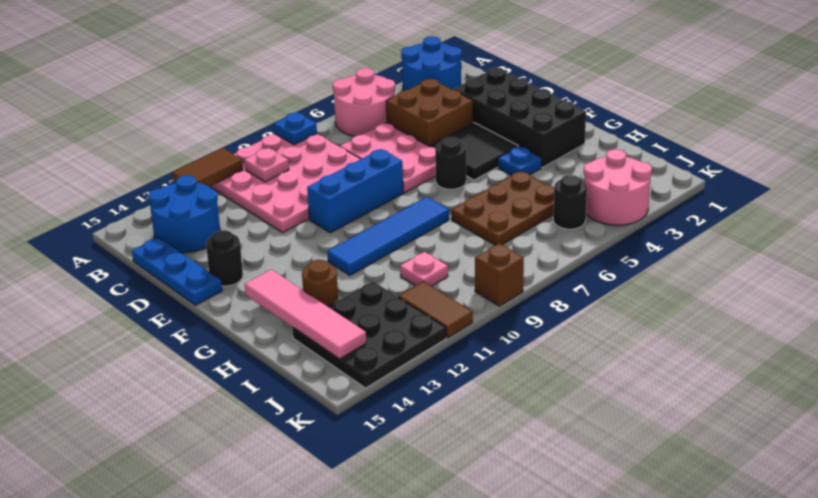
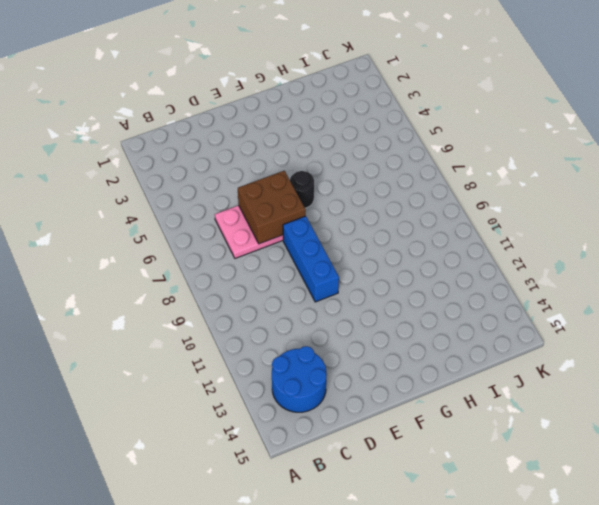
brown 2x2 brick [238,171,305,244] -> brown 2x2 brick moved to [386,79,473,147]
none -> blue 2x2 round brick [401,36,462,91]
none -> pink 2x2 round brick [333,68,395,136]
none -> pink 4x4 plate [210,134,360,233]

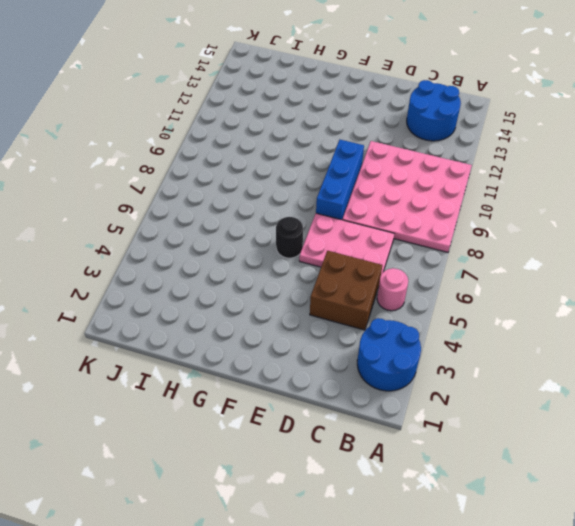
pink 1x1 round brick [377,268,408,311] -> pink 2x2 round brick [333,68,395,136]
none -> blue 1x3 plate [132,237,222,305]
none -> black 2x4 brick [453,68,586,167]
none -> black 2x2 tile [430,123,518,180]

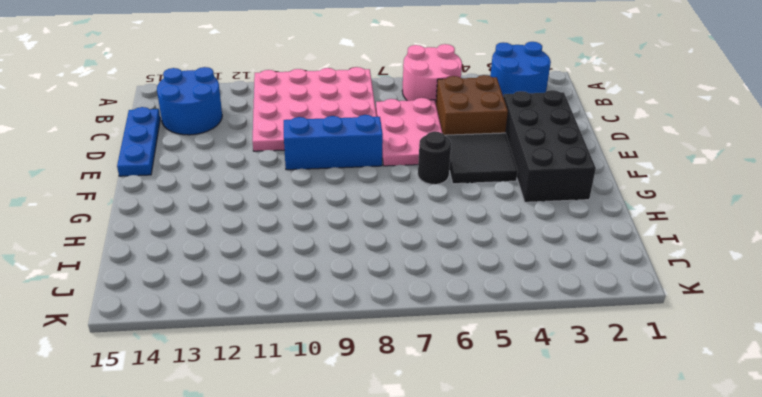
none -> black 1x1 round brick [206,230,243,286]
none -> blue 1x1 plate [498,146,542,176]
none -> blue 1x4 tile [327,197,449,275]

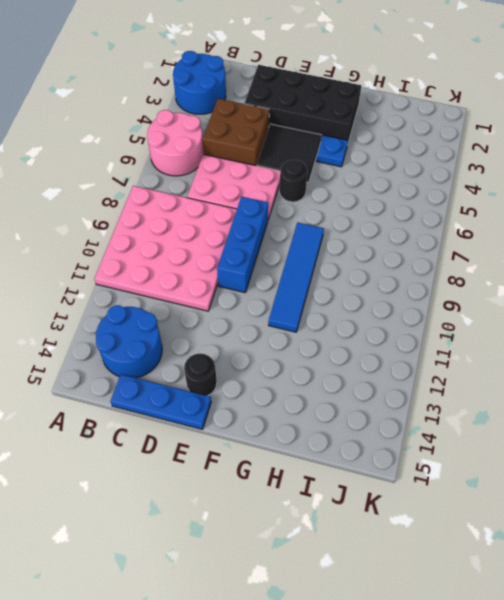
none -> brown 2x3 plate [451,171,554,245]
none -> brown 1x1 round brick [302,260,338,307]
none -> pink 1x1 plate [400,252,448,286]

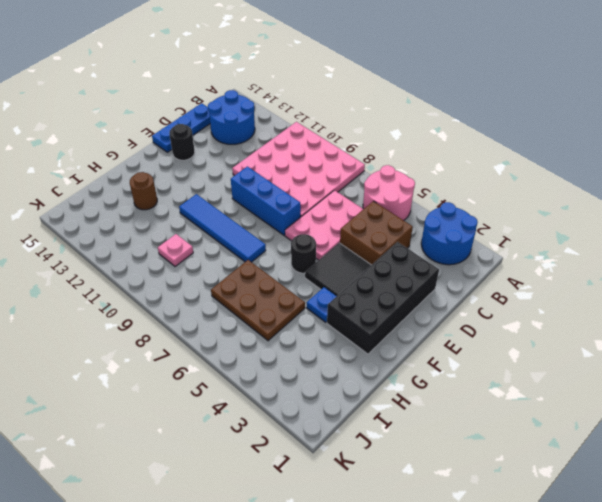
none -> black 3x3 plate [292,281,446,388]
none -> pink 2x2 round brick [584,149,652,225]
none -> black 1x1 round brick [553,175,587,229]

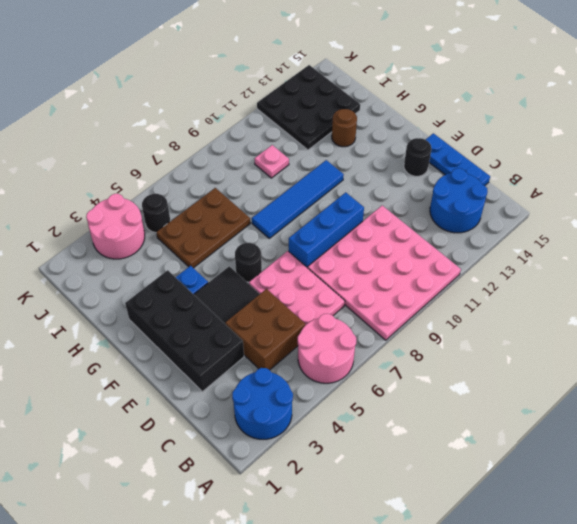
none -> brown 1x2 tile [398,281,473,338]
none -> brown 1x1 brick [475,243,524,306]
none -> blue 1x1 plate [274,113,317,145]

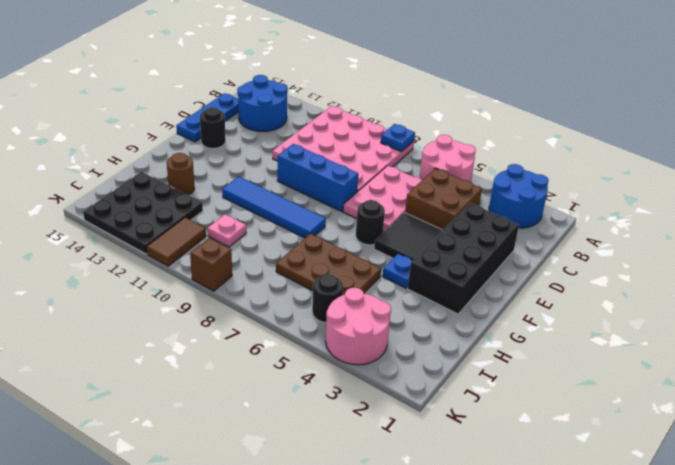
none -> brown 1x2 tile [172,148,243,187]
none -> pink 1x1 plate [244,148,289,182]
none -> pink 1x4 tile [245,270,366,359]

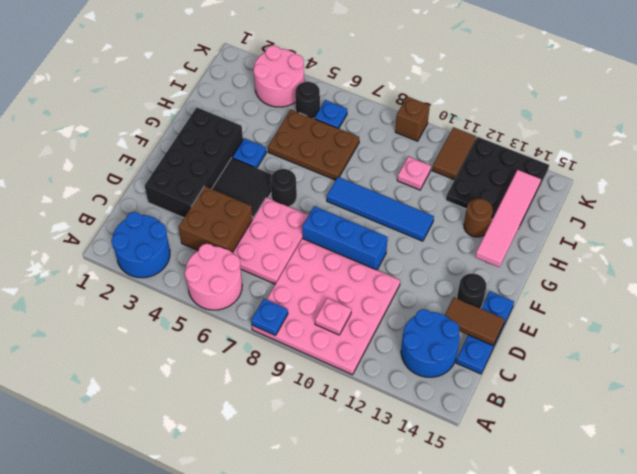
brown 1x2 tile [445,297,505,345] -> brown 1x2 tile moved to [172,148,243,187]
blue 1x1 plate [314,100,347,129] -> none

